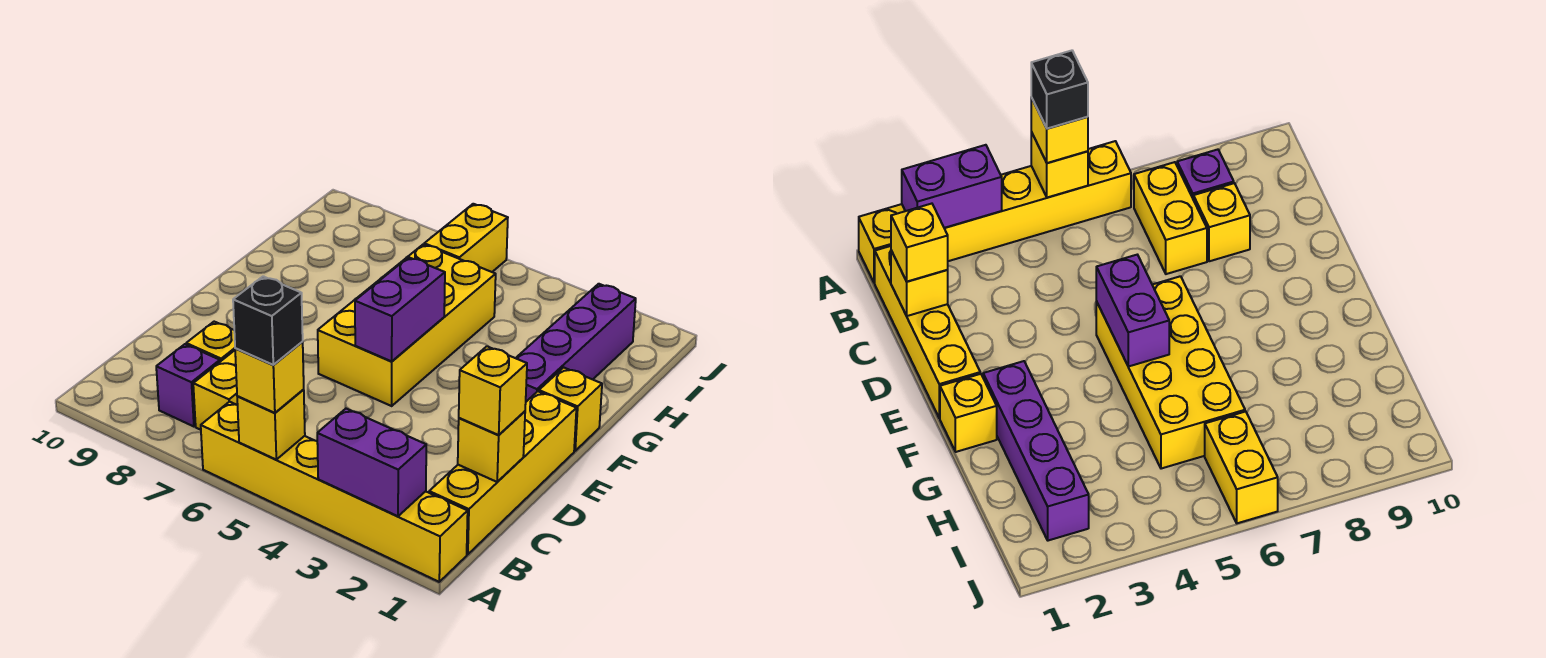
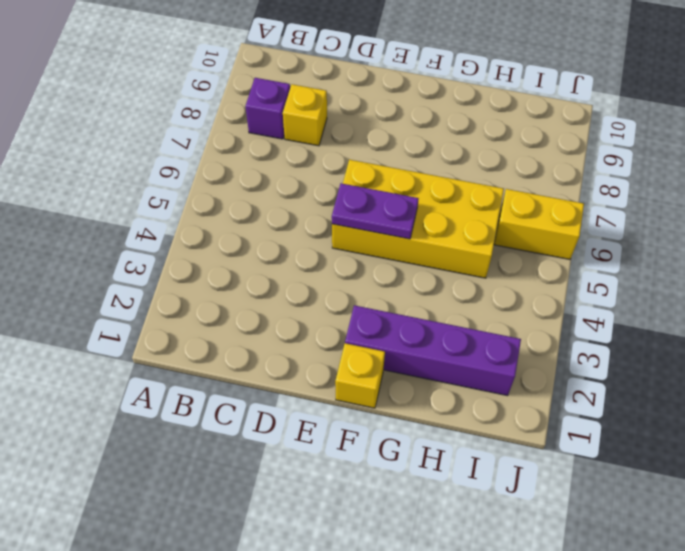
purple 1x2 plate [332,183,419,239] -> purple 1x2 brick [355,257,445,362]
none -> yellow 1x6 brick [201,402,468,582]
none -> yellow 1x4 brick [429,391,576,554]
none -> yellow 1x2 brick [193,350,238,430]

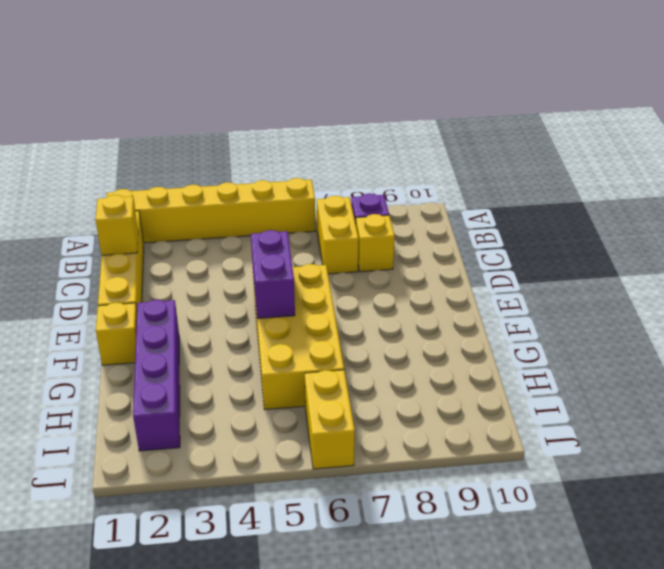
none -> purple 1x2 brick [317,409,426,516]
none -> yellow 1x1 brick [237,390,305,459]
none -> yellow 1x1 brick [235,342,304,413]

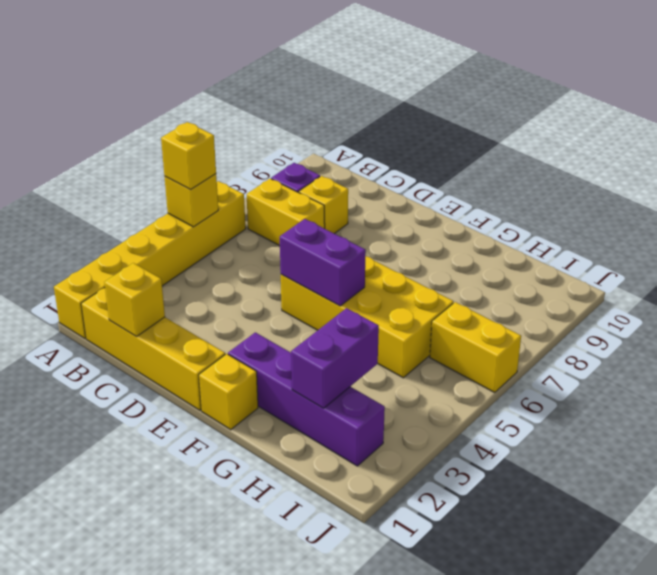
purple 1x2 brick [291,308,379,408] -> purple 1x2 brick moved to [317,409,426,516]
none -> yellow 1x1 brick [459,346,527,435]
none -> black 1x1 brick [233,276,303,365]

